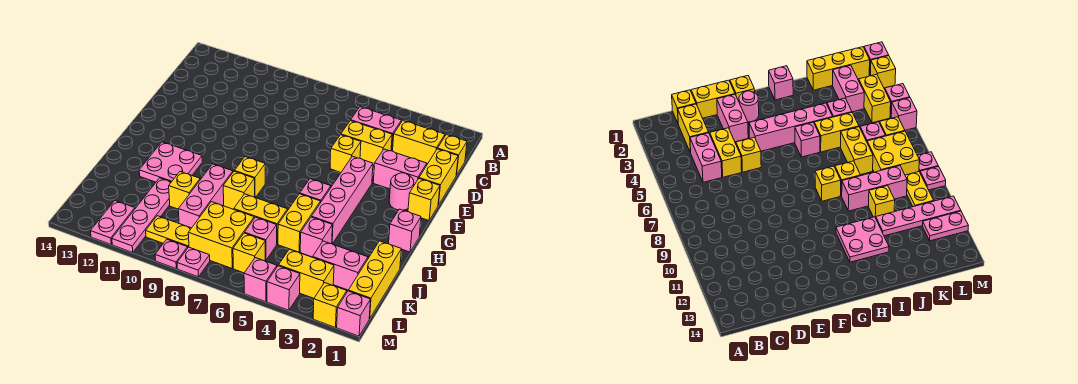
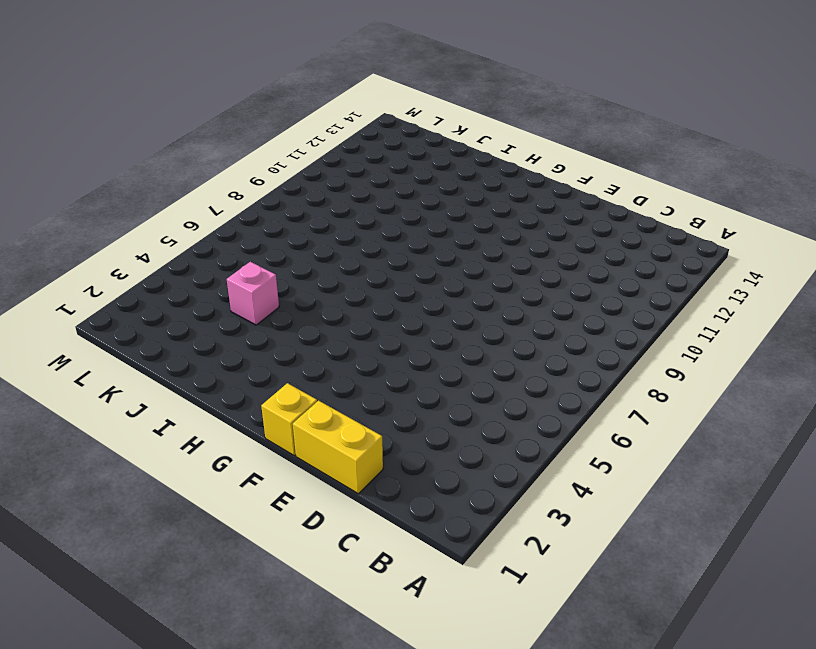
none -> yellow 1x1 brick [438,135,467,175]
none -> yellow 1x2 brick [393,121,445,164]
none -> pink 1x2 brick [351,107,402,151]
none -> yellow 1x2 brick [341,121,392,166]

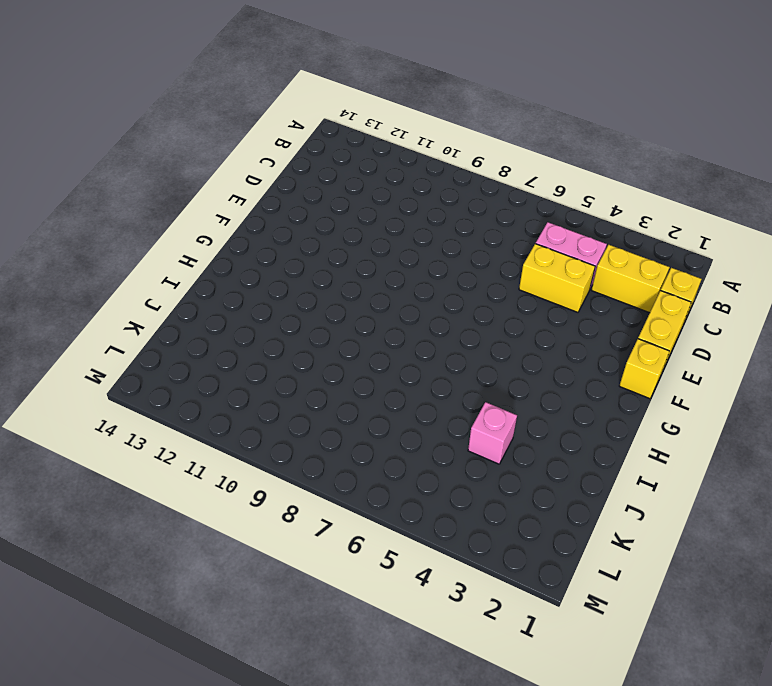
none -> pink 1x2 brick [373,149,427,189]
none -> yellow 1x1 brick [330,135,361,172]
none -> pink 1x1 round brick [389,173,414,210]
none -> pink 1x4 brick [311,156,373,244]

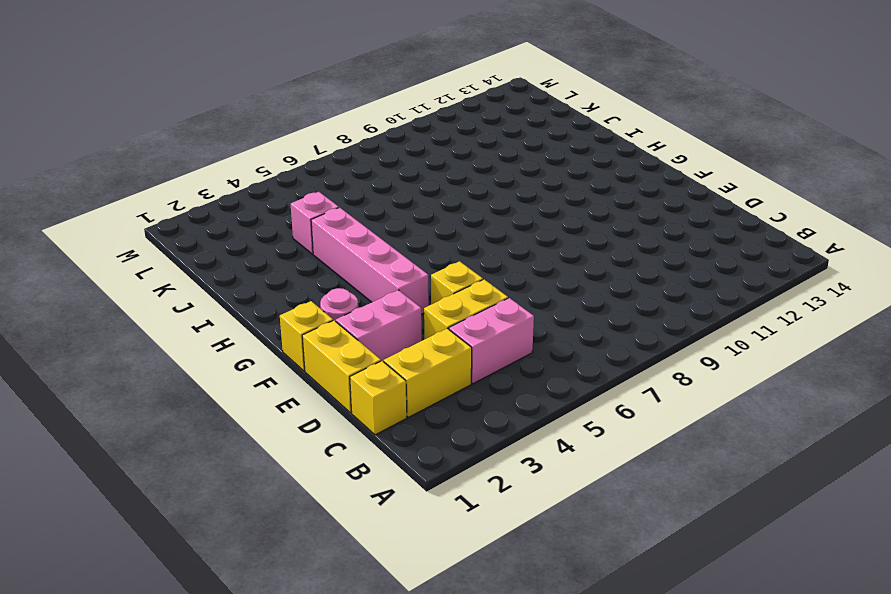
none -> pink 1x1 brick [389,209,421,252]
none -> pink 1x1 brick [300,179,331,203]
none -> yellow 1x1 brick [235,157,265,198]
none -> pink 2x2 plate [139,142,202,182]

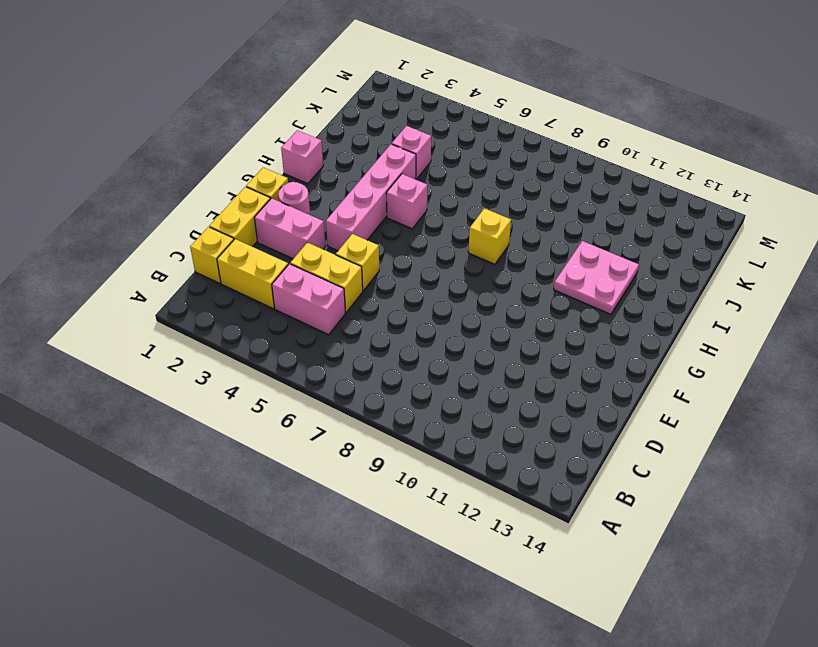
none -> yellow 1x2 brick [278,194,320,252]
none -> yellow 1x1 brick [223,171,255,209]
none -> pink 1x3 brick [178,164,233,228]
none -> yellow 1x3 brick [348,241,401,318]

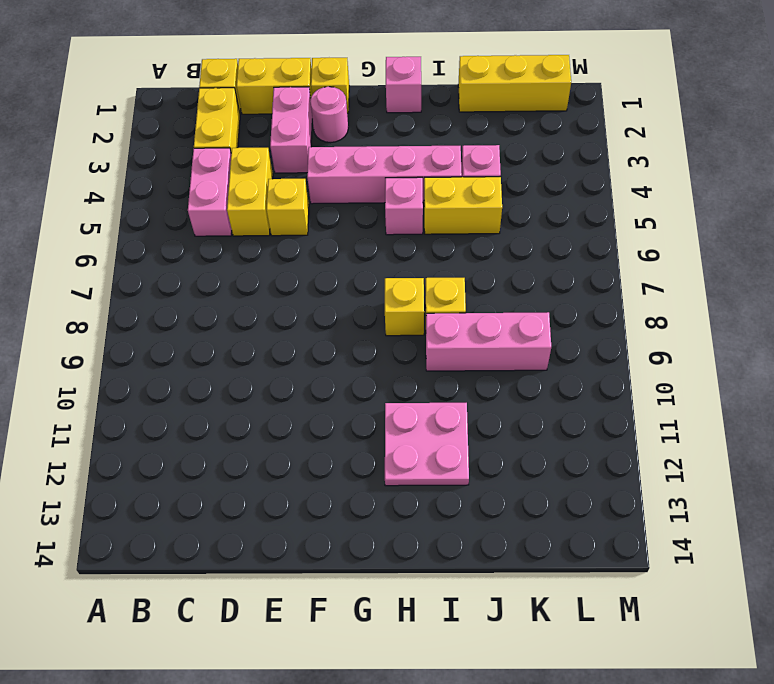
none -> yellow 1x2 brick [234,194,288,244]
none -> yellow 1x1 brick [169,172,200,209]
none -> pink 1x4 plate [112,178,171,253]
none -> pink 1x2 brick [313,241,368,290]

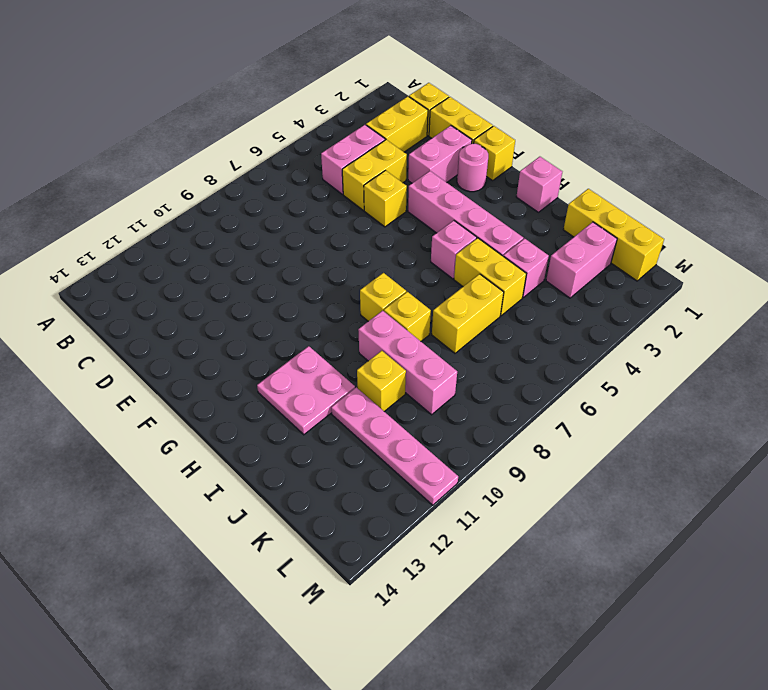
none -> pink 1x1 brick [245,217,277,260]
none -> yellow 2x2 brick [188,202,254,268]
none -> yellow 1x2 brick [279,249,334,298]
none -> yellow 1x1 brick [233,233,265,273]

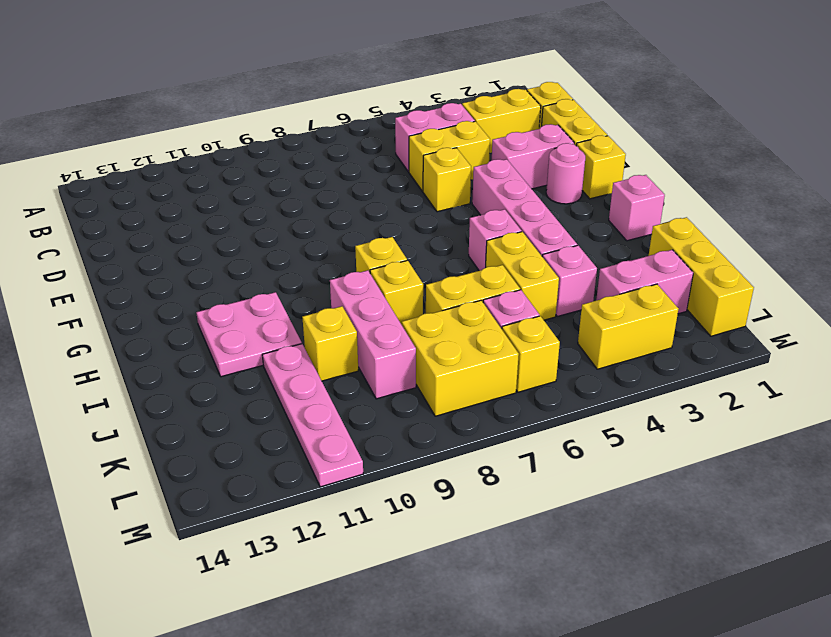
none -> yellow 1x2 plate [146,216,191,248]
none -> pink 1x2 plate [91,201,135,244]
none -> pink 1x1 brick [337,291,371,336]
none -> yellow 1x1 brick [313,283,347,328]

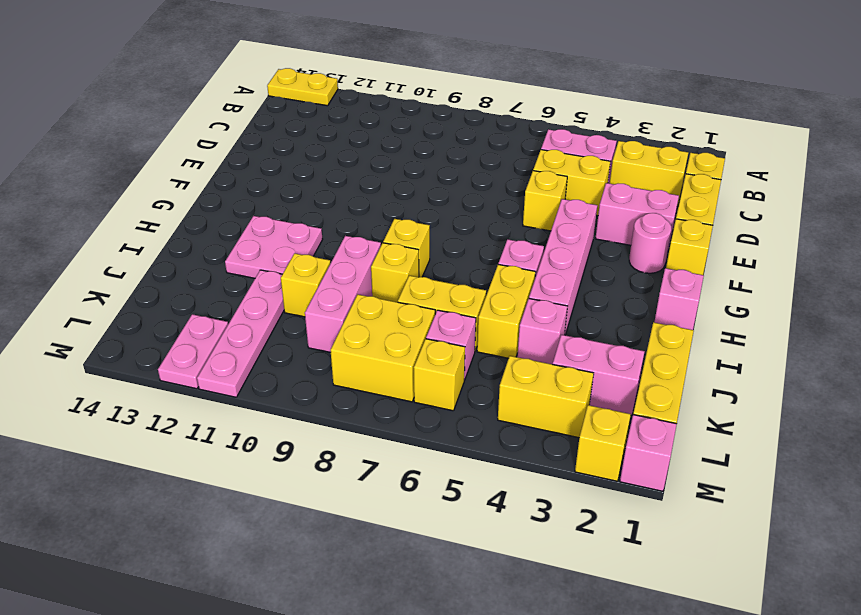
yellow 1x2 plate [267,68,338,106] -> yellow 1x2 plate moved to [146,216,191,248]
none -> pink 1x1 brick [267,266,300,310]
none -> pink 1x1 brick [244,258,277,302]
none -> pink 1x1 plate [177,247,210,277]
none -> pink 1x1 plate [155,239,187,268]

